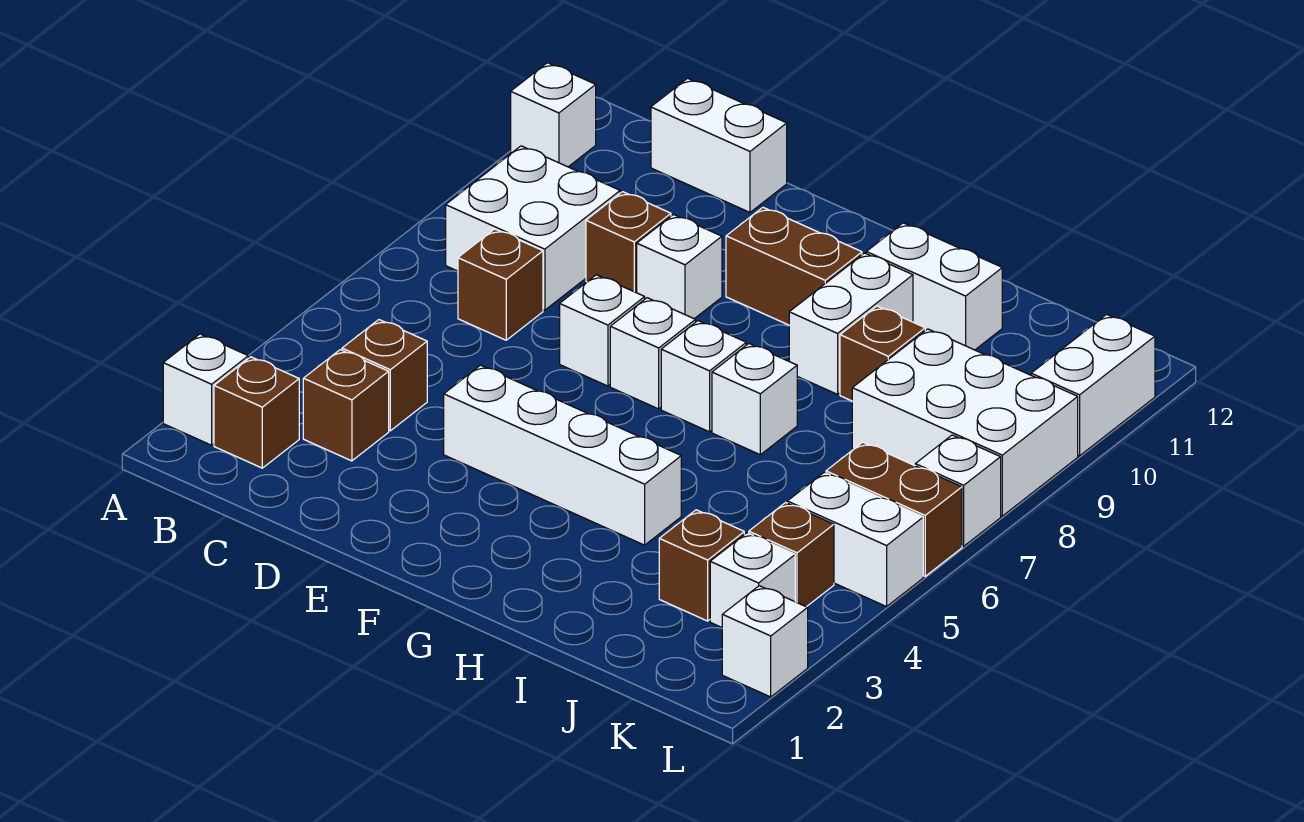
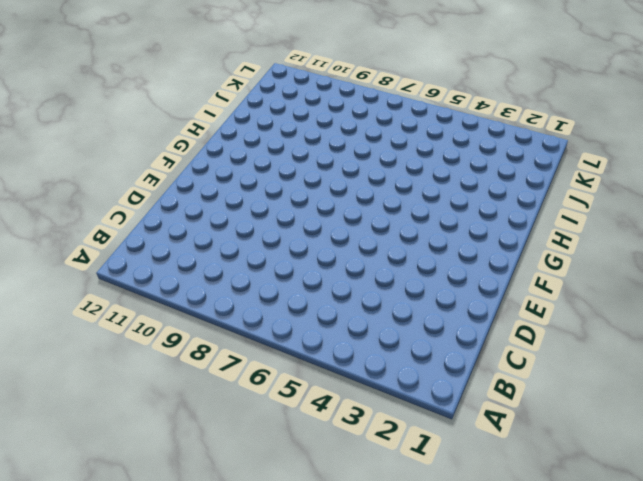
none -> white 1x1 brick [163,334,248,445]
none -> white 1x1 brick [511,63,596,167]
none -> brown 1x1 brick [214,357,299,468]

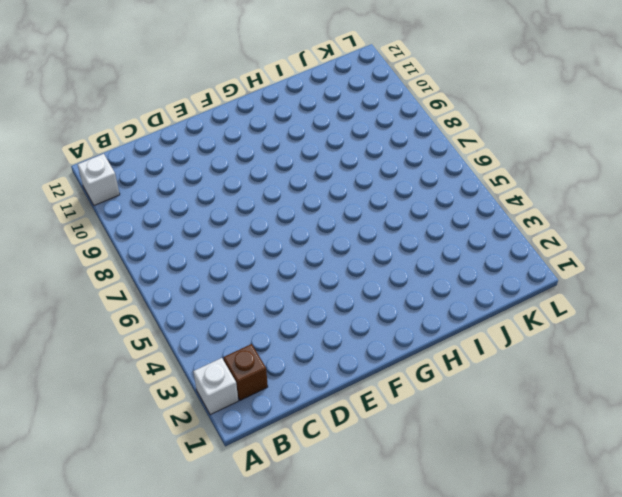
none -> white 2x2 brick [446,146,620,310]
none -> brown 1x1 brick [303,350,389,461]
none -> brown 1x1 brick [342,320,427,431]

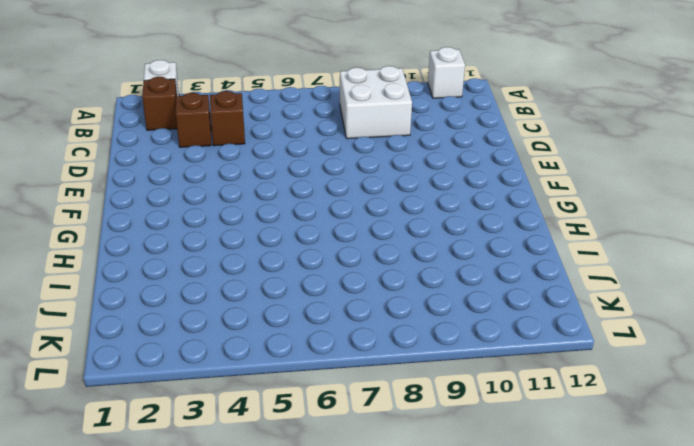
none -> brown 1x1 brick [458,229,543,340]
none -> white 1x2 brick [651,78,787,212]
none -> brown 1x1 brick [586,192,671,293]

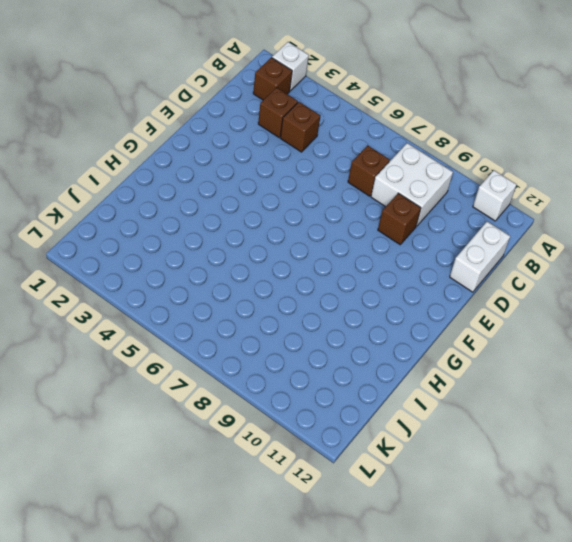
none -> white 1x4 brick [444,365,681,545]
none -> white 1x1 brick [560,275,645,386]
none -> white 1x1 brick [637,215,722,319]

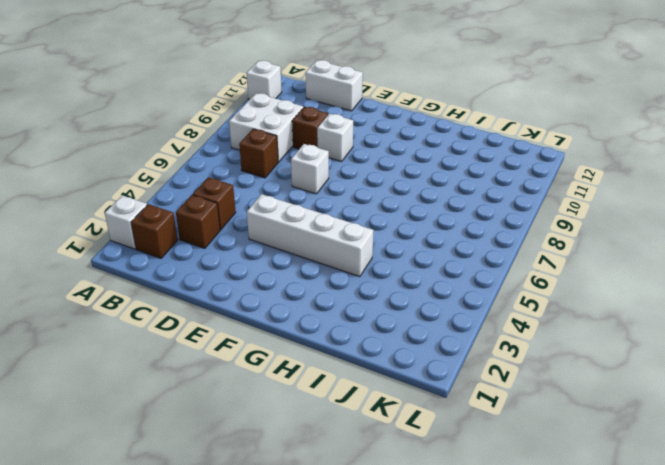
none -> white 1x1 brick [610,298,696,409]
none -> brown 1x2 brick [726,207,862,325]
none -> white 1x1 brick [661,321,746,432]

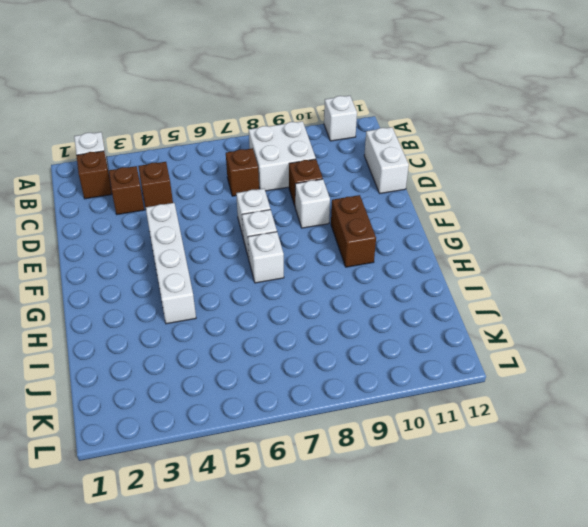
none -> white 1x1 brick [712,344,797,455]
none -> white 1x2 brick [789,253,913,394]
none -> white 1x2 brick [866,223,1002,350]

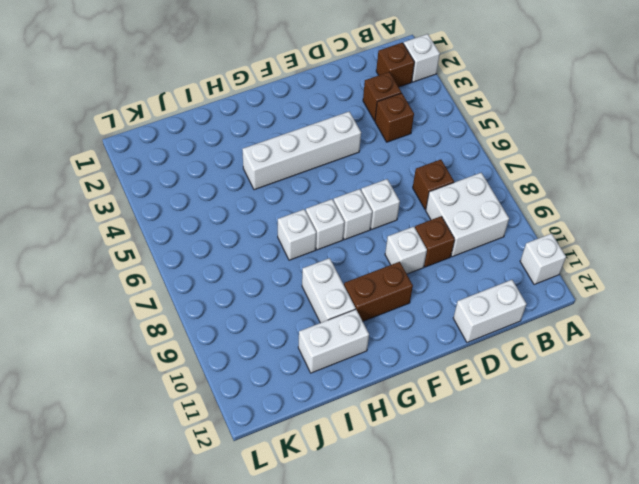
none -> brown 1x1 brick [840,306,925,401]
none -> brown 1x1 brick [659,510,744,621]
none -> white 2x3 brick [852,329,1078,516]

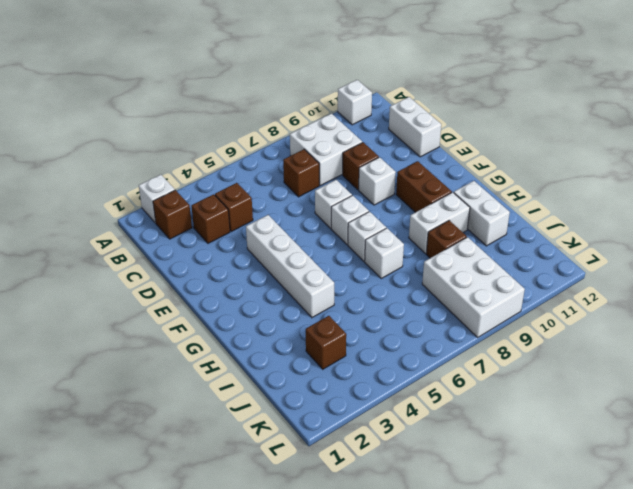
none -> white 1x1 brick [710,533,795,627]
none -> brown 1x1 brick [749,503,834,607]
none -> white 1x2 brick [787,472,923,607]

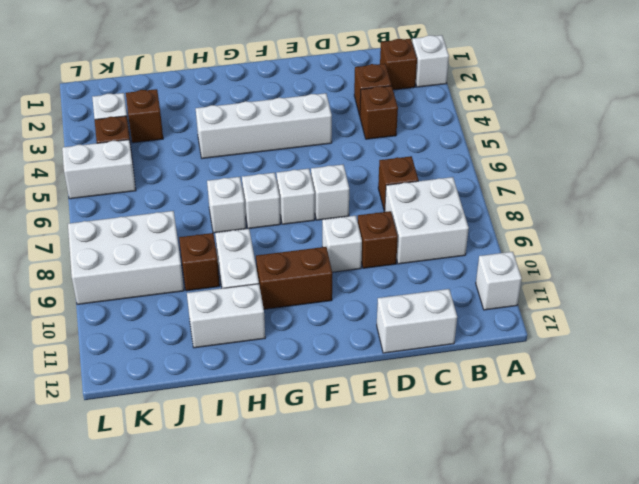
none -> brown 1x2 brick [826,442,962,576]
none -> white 1x1 brick [722,586,808,697]
none -> white 1x1 brick [915,435,1001,546]

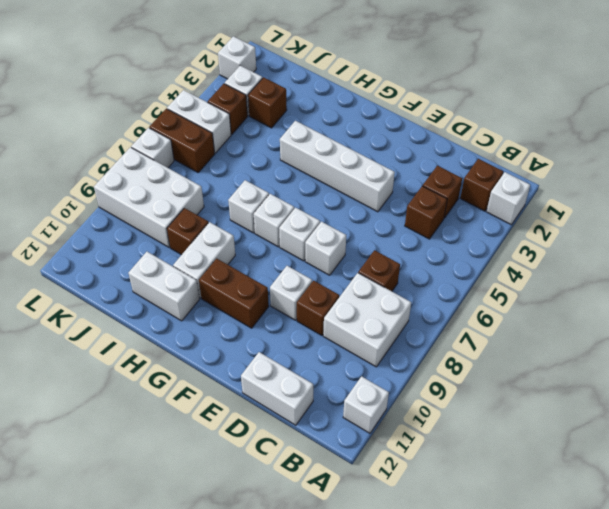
none -> white 1x2 brick [1031,314,1155,456]

